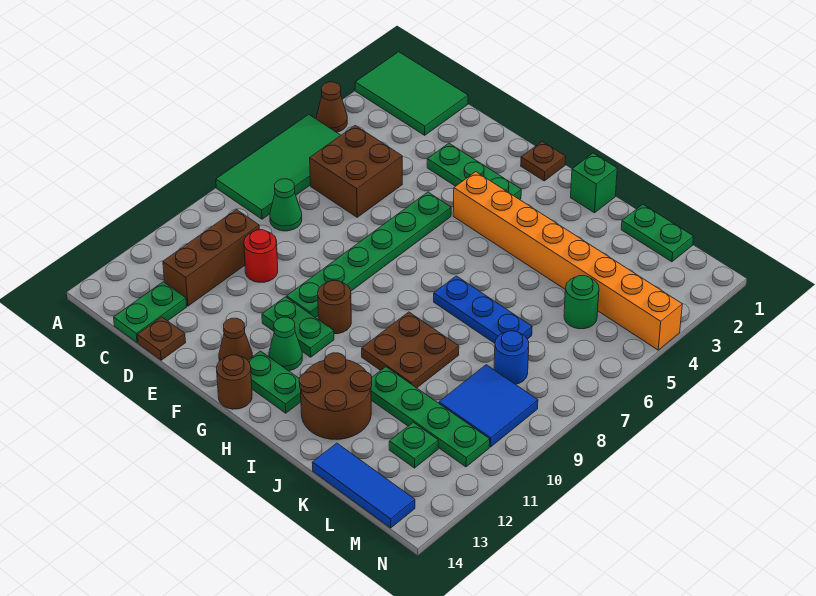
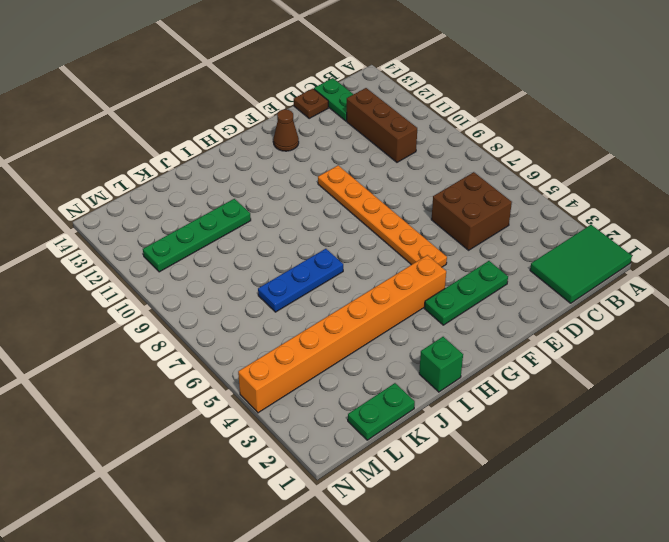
orange 1x6 plate [318,166,447,267] -> green 1x6 plate [287,192,451,318]
none -> brown 1x1 cone [317,82,347,132]
none -> green 2x4 tile [216,114,341,219]
none -> green 1x1 cone [270,179,302,231]
none -> red 1x1 round brick [244,230,278,282]

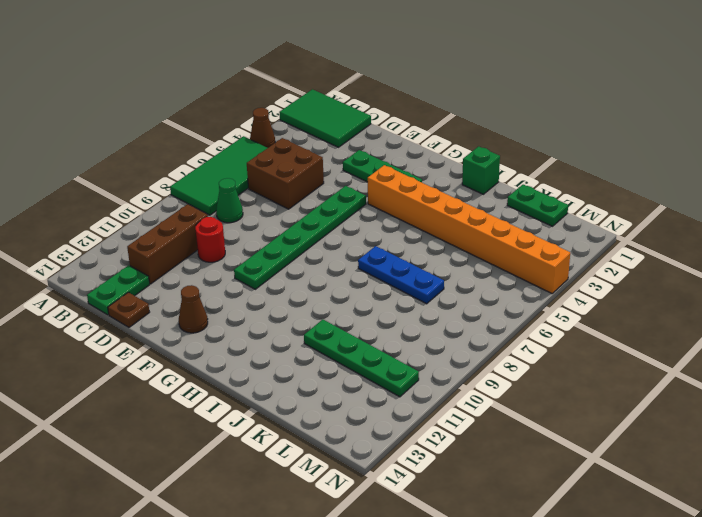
none -> green 1x2 plate [262,297,334,357]
none -> brown 1x1 plate [521,142,566,181]
none -> brown 1x1 round brick [318,281,351,334]
none -> green 1x1 cone [269,317,302,371]

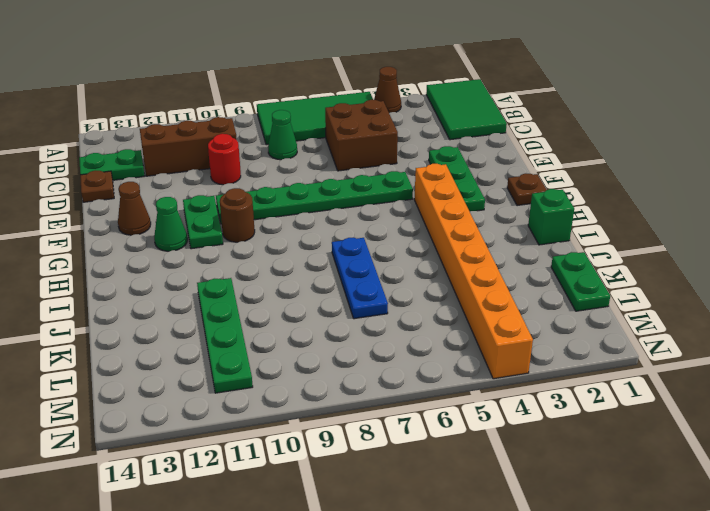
none -> green 1x2 plate [248,351,301,413]
none -> brown 1x1 round brick [217,355,252,409]
none -> brown 2x2 plate [362,312,459,388]
none -> brown 2x2 round brick [299,353,372,439]

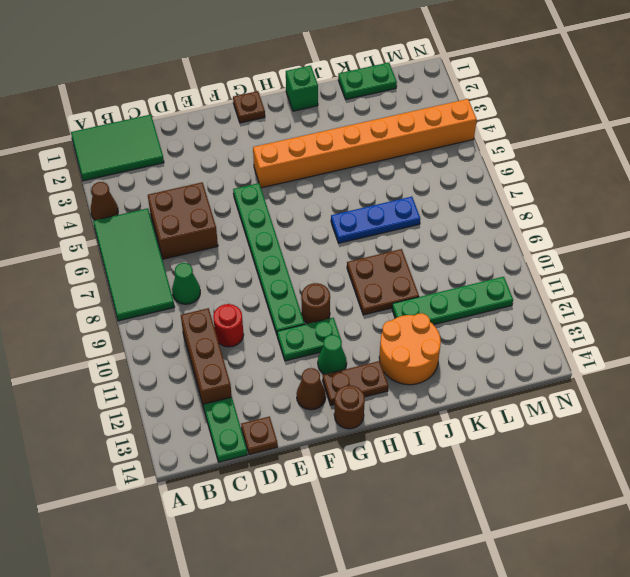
brown 1x2 plate [323,361,388,405] -> green 1x2 plate [248,351,301,413]
orange 2x2 round brick [379,313,441,385] -> brown 2x2 round brick [299,353,372,439]
none -> green 1x3 plate [427,143,521,200]
none -> blue 1x3 tile [312,443,415,528]
none -> green 1x1 round brick [564,276,599,329]
none -> blue 1x1 round brick [494,331,529,384]

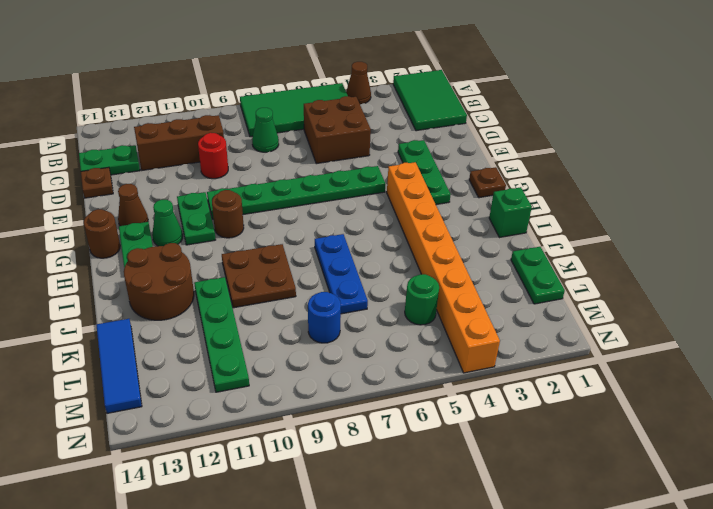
none -> blue 2x2 tile [439,365,538,447]
none -> green 1x1 plate [389,422,438,468]

